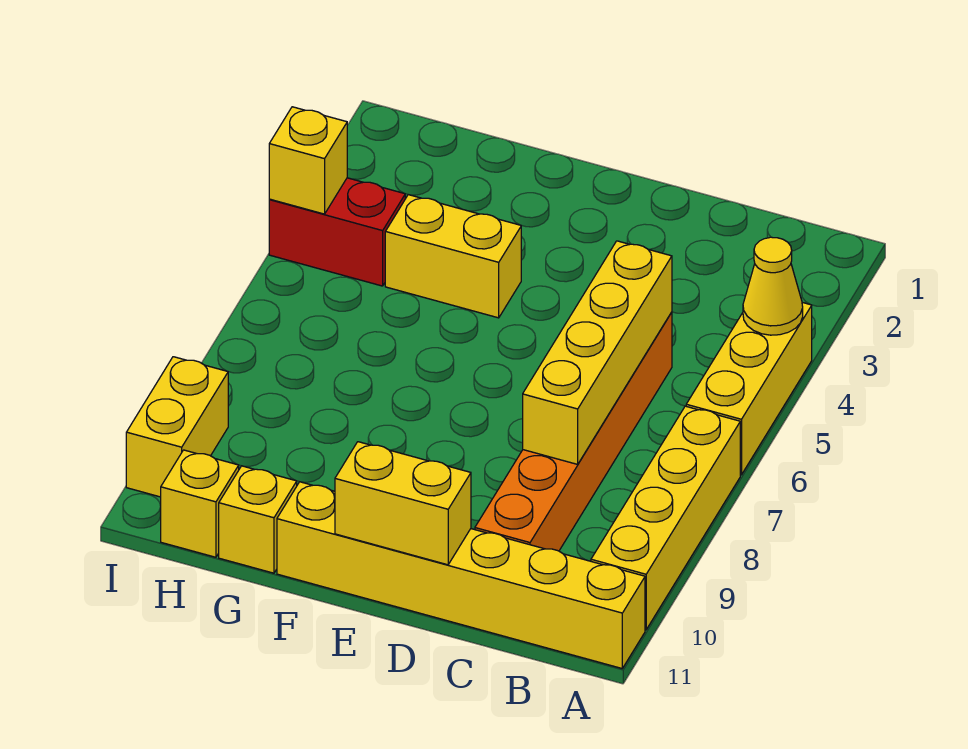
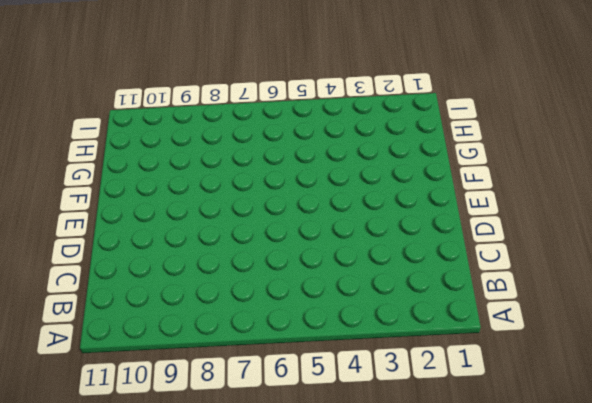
none -> yellow 1x3 brick [686,302,812,475]
none -> yellow 1x4 brick [591,406,740,630]
none -> yellow 1x6 brick [277,482,645,668]

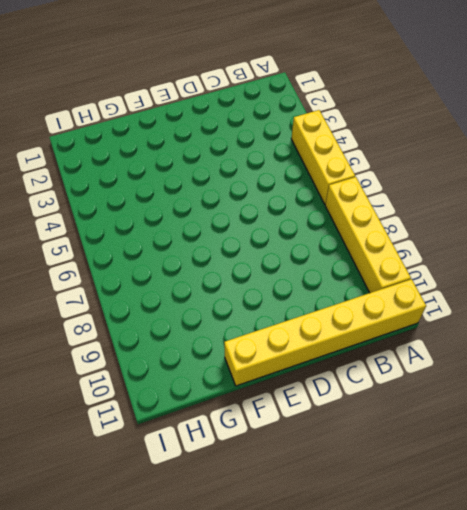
none -> orange 1x6 brick [475,312,672,551]
none -> yellow 1x2 brick [385,195,521,318]
none -> yellow 1x1 brick [219,466,297,573]

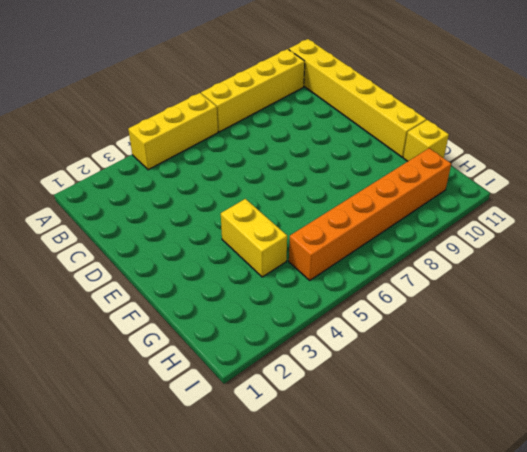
orange 1x6 brick [289,148,451,280] -> orange 1x6 brick moved to [475,312,672,551]
none -> red 1x2 brick [269,178,405,286]
none -> yellow 1x1 brick [161,450,239,557]
none -> yellow 1x2 brick [126,357,228,497]

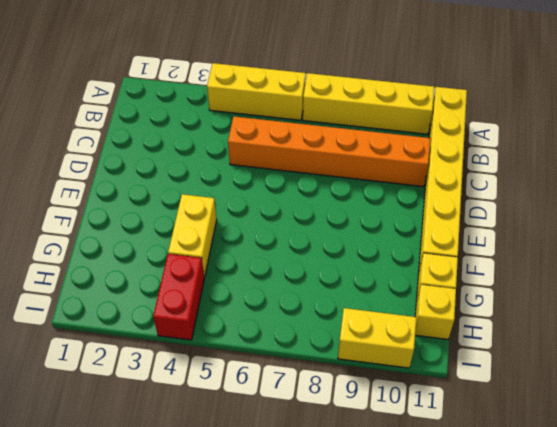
none -> yellow 1x1 cone [743,237,803,335]
none -> yellow 1x4 brick [523,241,672,464]
none -> yellow 1x2 brick [335,442,471,565]

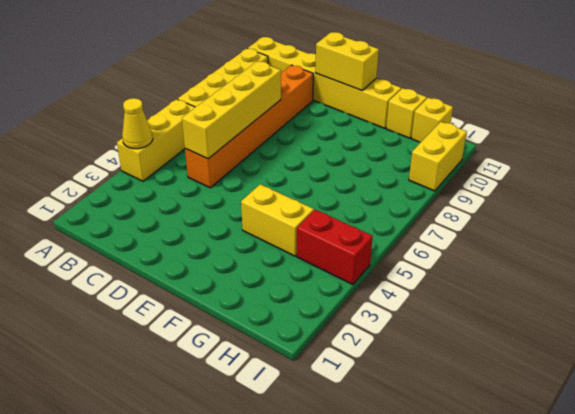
none -> yellow 1x1 brick [269,107,347,214]

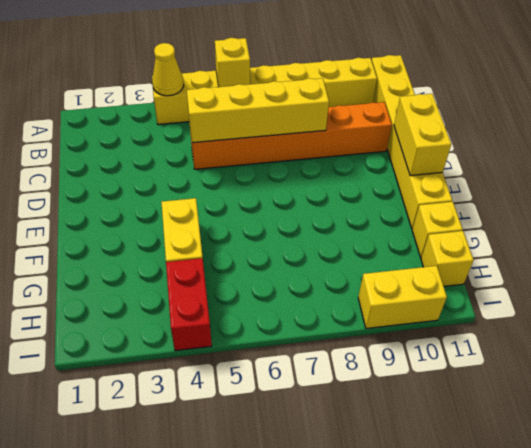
yellow 1x1 brick [215,38,250,87] -> yellow 1x1 brick moved to [269,107,347,214]

